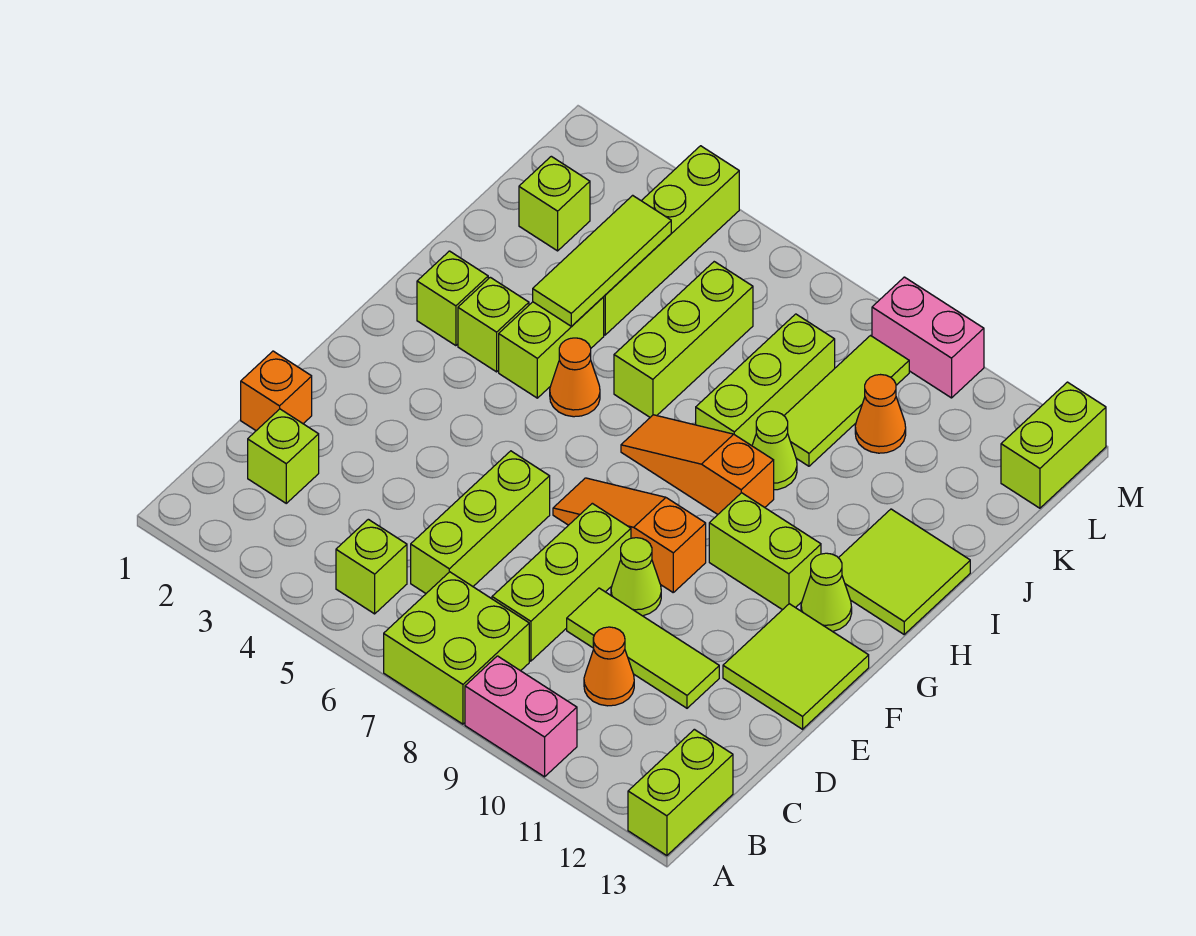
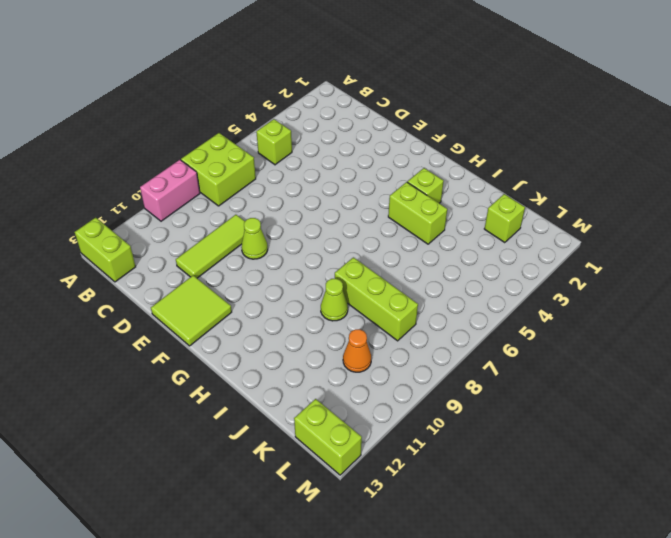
none -> lime 1x1 brick [248,409,319,503]
none -> lime 1x3 brick [411,451,550,593]
none -> lime 1x3 brick [492,503,631,661]
none -> orange 1x1 cone [584,627,634,706]

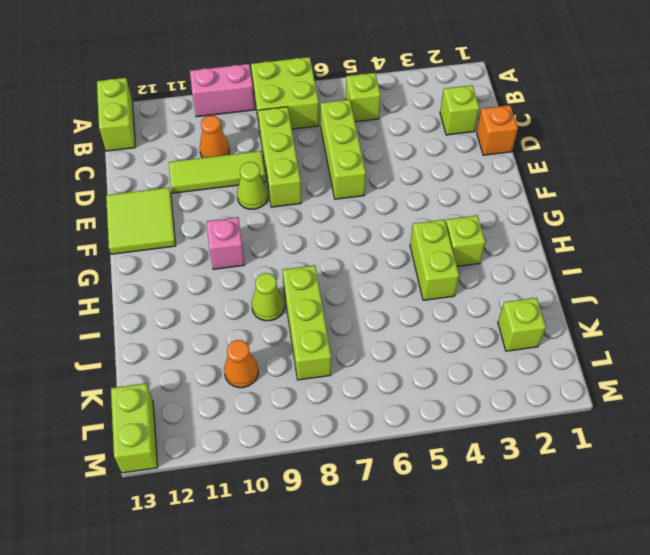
pink 1x1 brick [206,217,245,269] -> lime 1x2 brick [709,493,821,610]
none -> orange 1x3 slope [553,478,706,592]
none -> lime 1x1 cone [801,553,852,632]
none -> lime 1x1 brick [417,251,488,346]
none -> orange 1x1 cone [550,338,600,417]

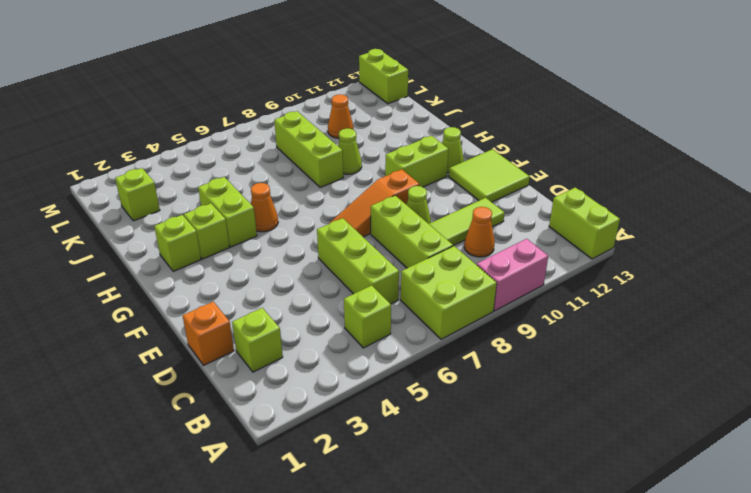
none -> orange 1x3 slope [621,415,774,514]
none -> lime 2x2 tile [839,509,970,634]
none -> lime 1x3 brick [614,262,753,417]
none -> lime 1x4 brick [604,146,739,335]

